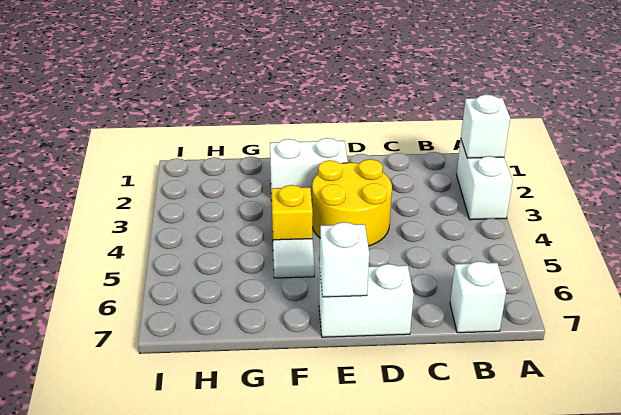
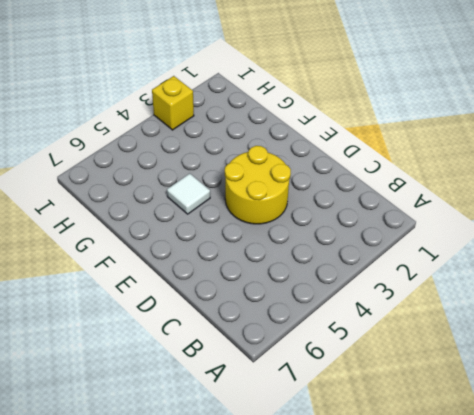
yellow 1x1 brick [152,76,194,130] -> yellow 1x1 brick moved to [271,185,313,240]
none -> white 1x2 brick [456,140,513,220]
none -> white 1x1 brick [450,261,506,333]

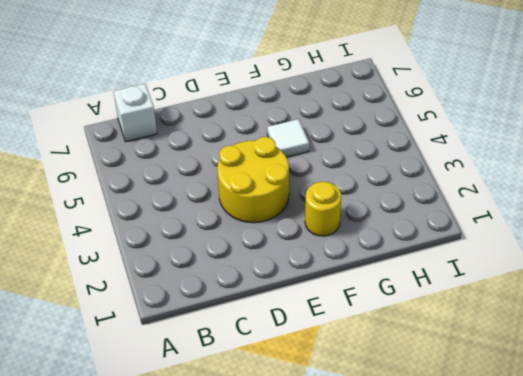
yellow 1x1 round brick [305,182,341,236] -> white 1x2 brick [270,138,348,201]
none -> white 1x2 brick [456,140,513,220]
none -> white 1x2 brick [319,264,414,337]

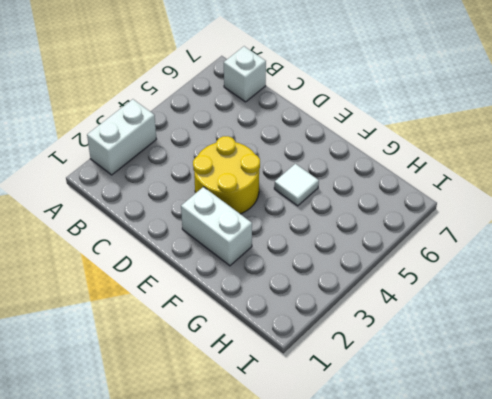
none -> white 1x2 brick [319,264,414,337]
none -> yellow 1x1 brick [271,185,313,240]

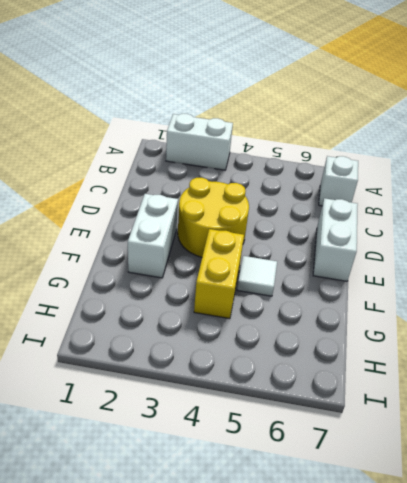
yellow 1x2 brick [194,229,244,319] -> yellow 1x1 brick [271,185,313,240]
none -> white 1x1 brick [461,95,510,158]
none -> white 1x1 brick [320,222,369,297]

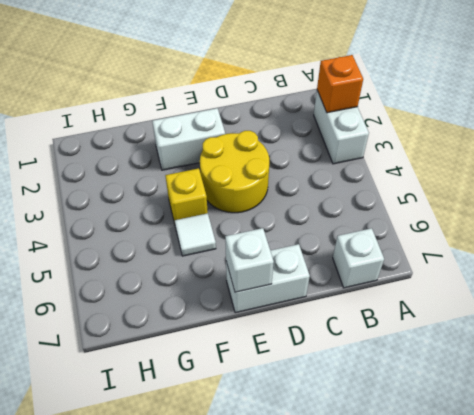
orange 1x1 brick [317,55,363,113] -> white 1x1 brick [461,95,510,158]

